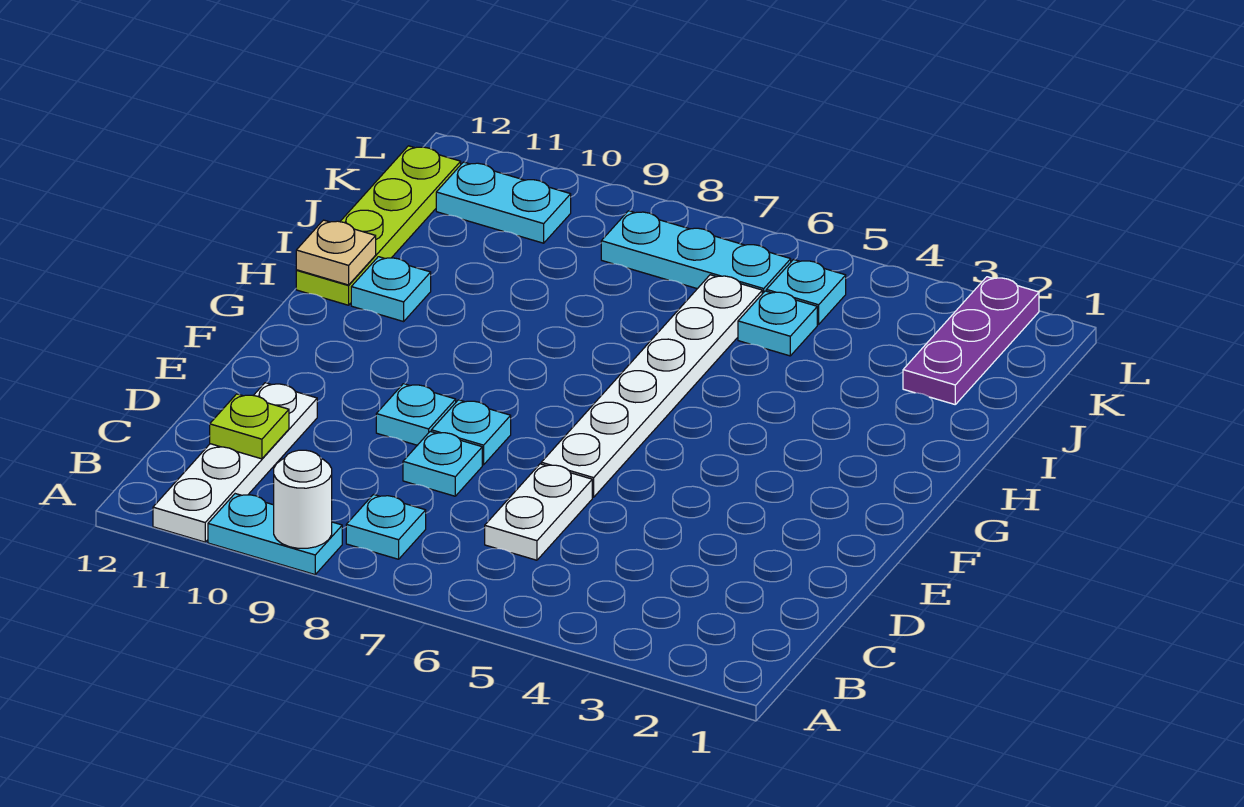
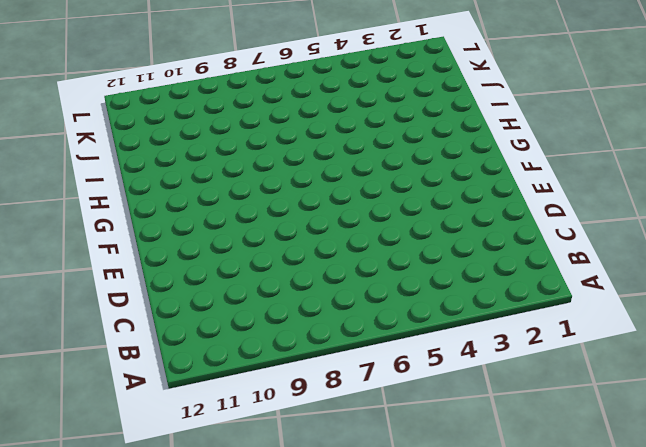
none -> cyan 1x2 plate [208,494,342,575]
none -> white 1x4 plate [153,383,317,542]
none -> cyan 1x1 plate [346,494,426,559]

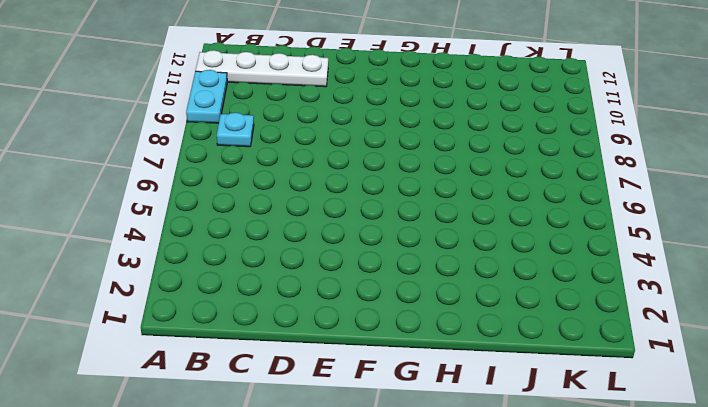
none -> white 1x2 plate [485,464,592,560]
none -> cyan 1x1 plate [403,431,482,496]
none -> white 1x6 plate [541,275,762,497]

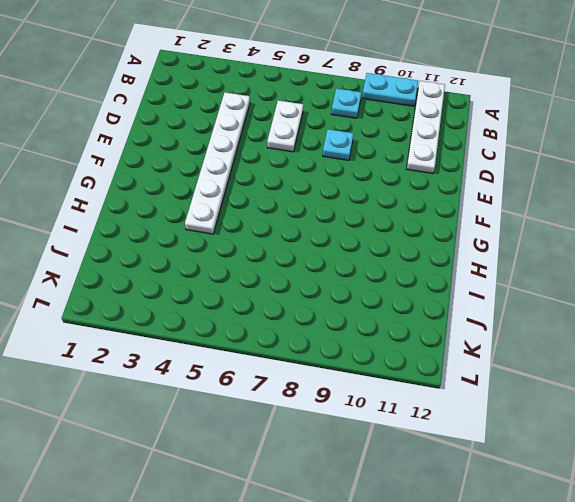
white 1x6 plate [185,92,250,234] -> white 1x6 plate moved to [541,275,762,497]
none -> cyan 1x1 plate [431,400,511,465]
none -> cyan 1x1 plate [376,384,456,445]
none -> cyan 1x1 plate [351,257,431,322]

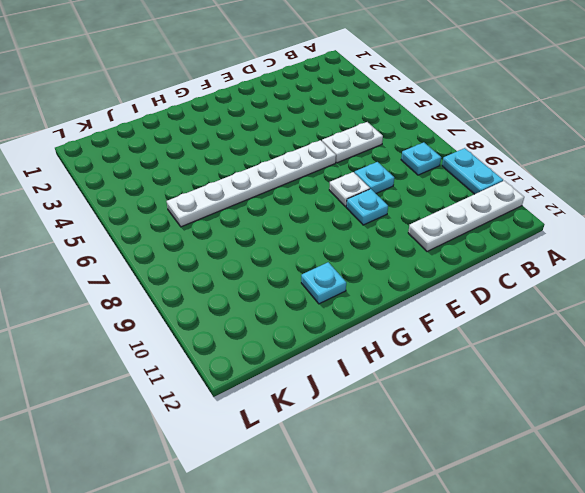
white 1x1 plate [329,172,370,207] -> cyan 1x1 plate [431,400,511,465]
none -> lime 1x4 plate [296,146,461,305]
none -> purple 1x3 plate [903,277,1039,404]
none -> cyan 1x1 plate [738,291,817,356]

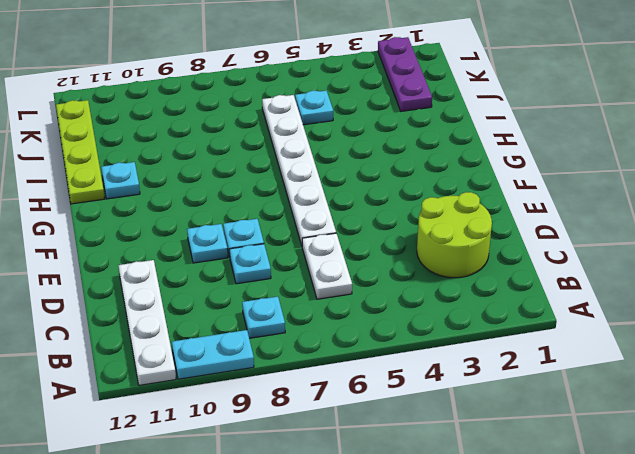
lime 2x2 round brick [417,192,492,278] -> none
none -> cyan 1x1 plate [766,260,846,324]
none -> cyan 1x3 plate [601,211,791,294]
none -> cyan 1x2 plate [436,162,571,243]

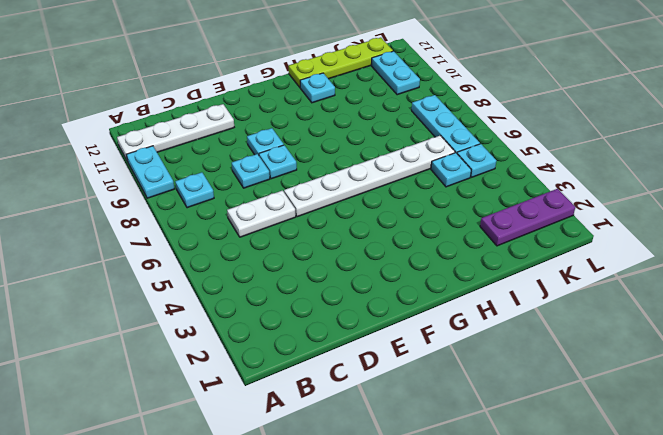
none -> white 1x1 round brick [274,450,332,548]
none -> lime 1x1 plate [210,394,289,459]
none -> tan 1x1 plate [296,220,376,285]

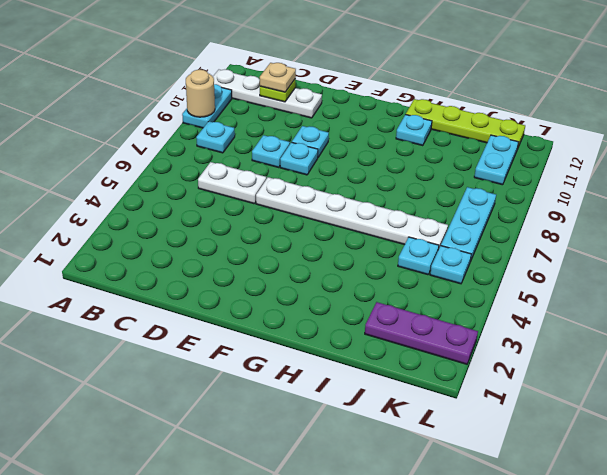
tan 1x1 round brick [186,70,215,117] -> white 1x1 round brick [274,450,332,548]
tan 1x1 plate [260,63,296,92] -> tan 1x1 plate moved to [296,220,376,285]

